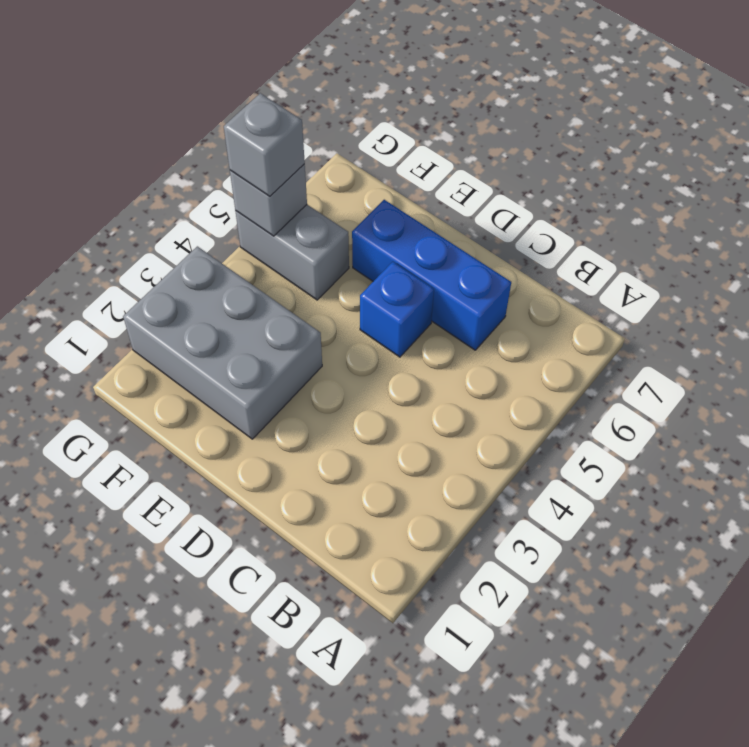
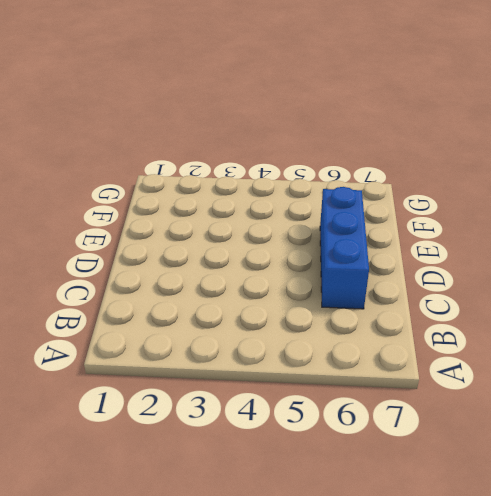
none -> blue 1x1 brick [360,262,434,357]
none -> grey 2x3 brick [123,246,322,439]

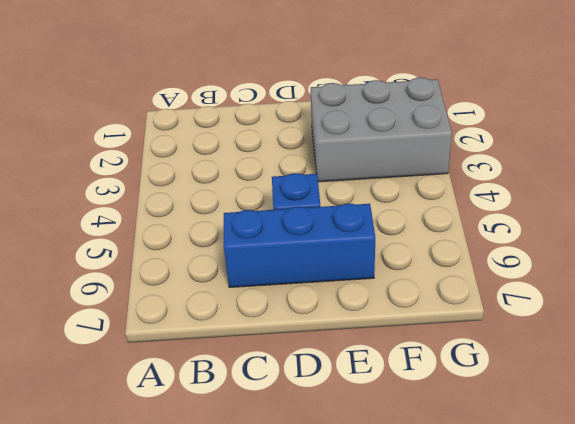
none -> grey 1x2 brick [235,205,349,300]
none -> grey 1x1 brick [230,164,307,236]

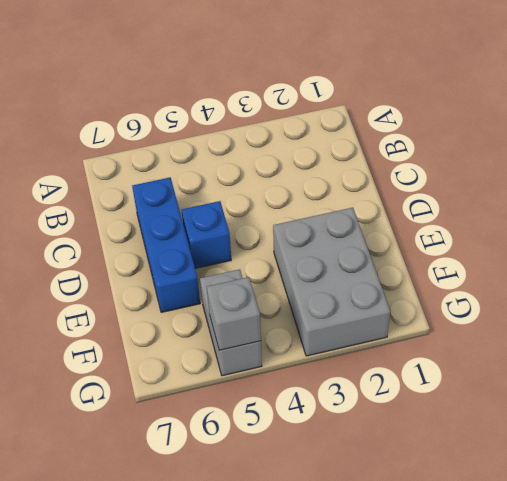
none -> grey 1x1 brick [224,93,305,196]

